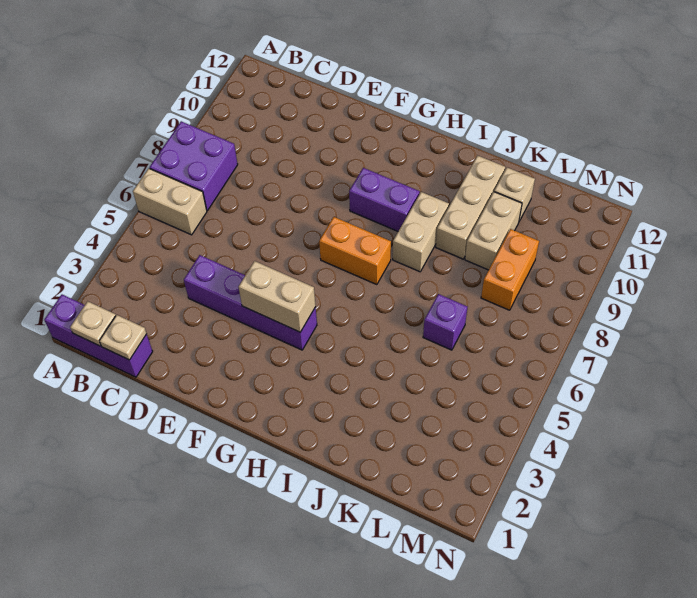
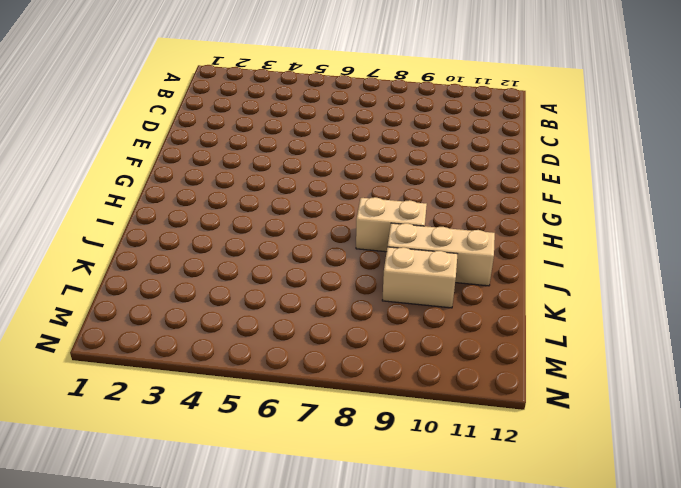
none -> purple 1x3 brick [44,295,153,377]
none -> tan 1x2 brick [133,168,207,235]
none -> purple 2x2 brick [149,121,238,210]

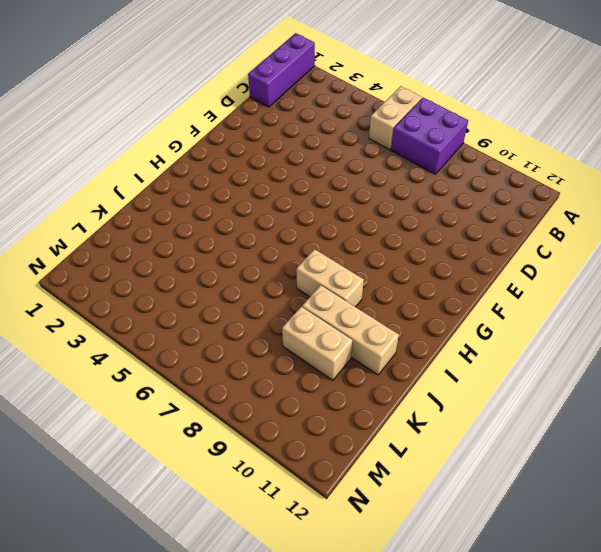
none -> purple 1x4 brick [184,255,317,350]
none -> orange 1x2 brick [319,217,391,285]
none -> purple 1x2 brick [349,168,420,231]

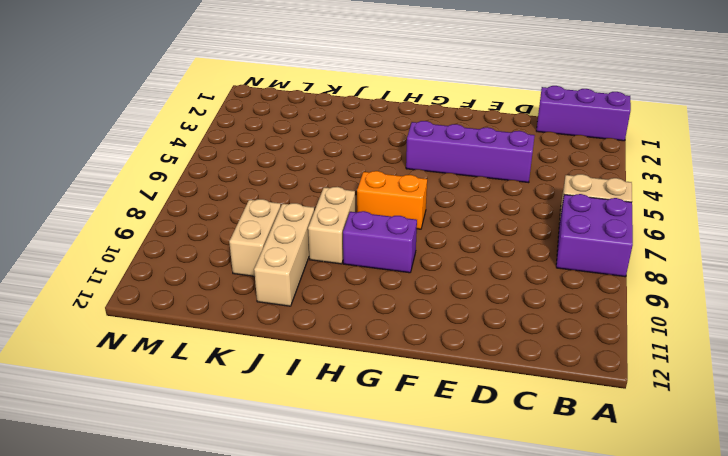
none -> purple 1x1 brick [423,294,468,350]
none -> tan 1x1 brick [494,168,535,221]
none -> orange 1x2 brick [481,229,539,310]

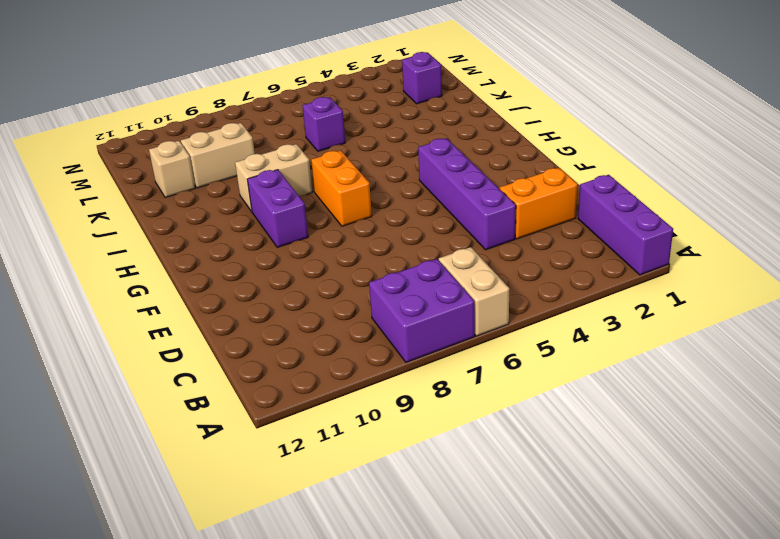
orange 1x2 brick [500,168,578,239] -> orange 1x2 brick moved to [481,229,539,310]
purple 1x1 brick [402,52,442,104] -> none
none -> tan 1x3 brick [436,156,505,259]
none -> tan 1x1 plate [70,301,116,346]
none -> tan 1x1 plate [100,315,147,360]

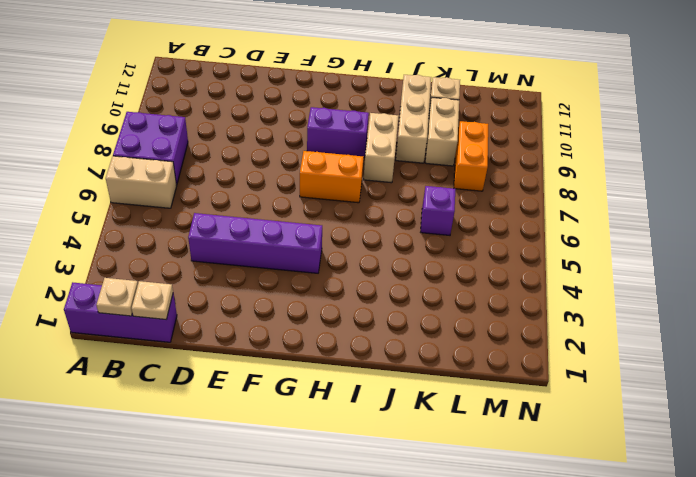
none -> tan 1x2 brick [239,261,316,332]

